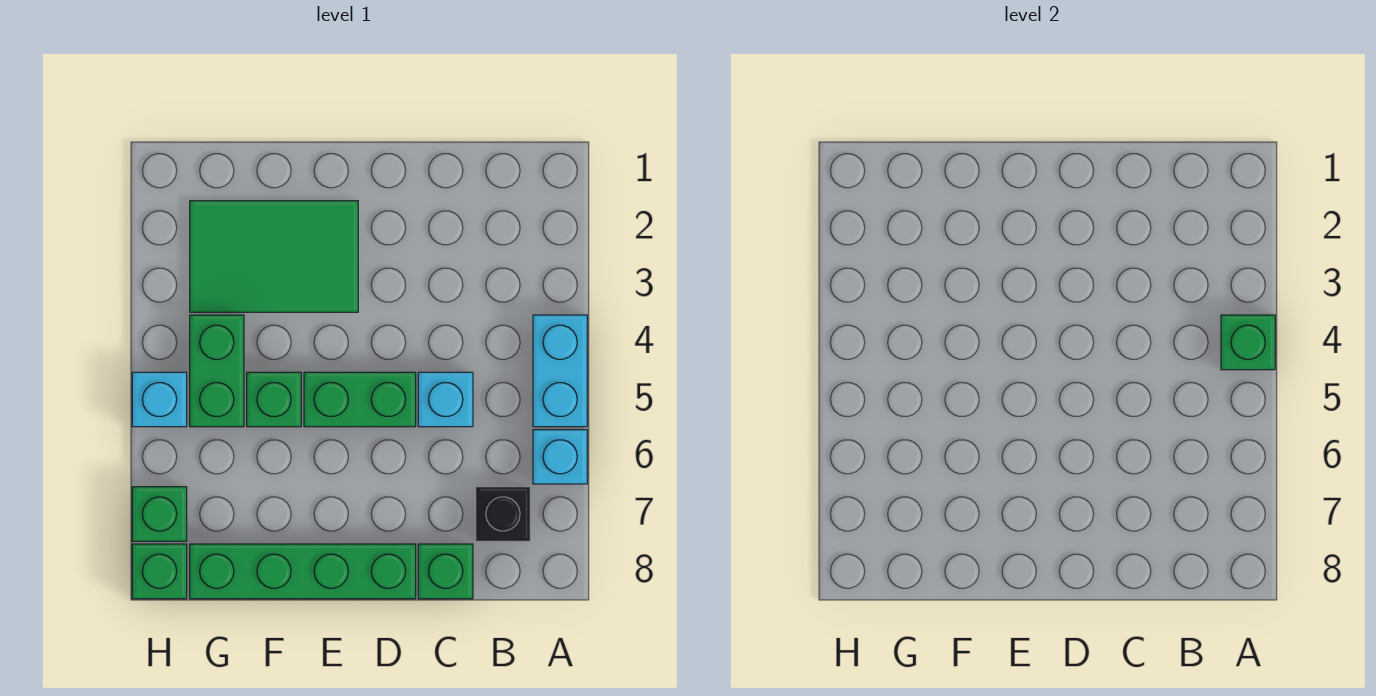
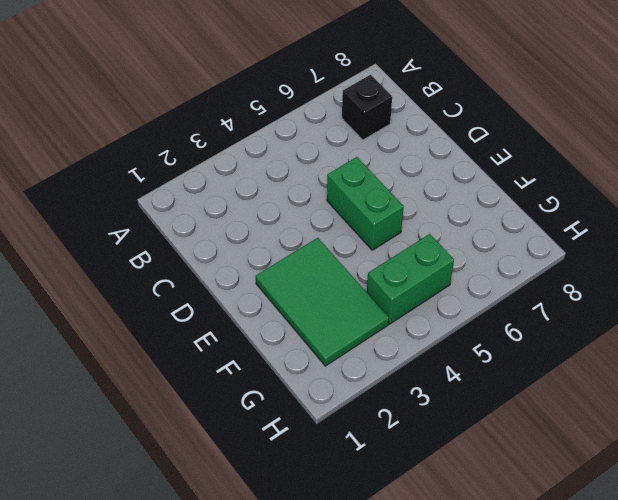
none -> cyan 1x2 brick [533,315,587,427]
none -> cyan 1x1 brick [533,430,587,484]
none -> cyan 1x1 brick [418,372,473,427]

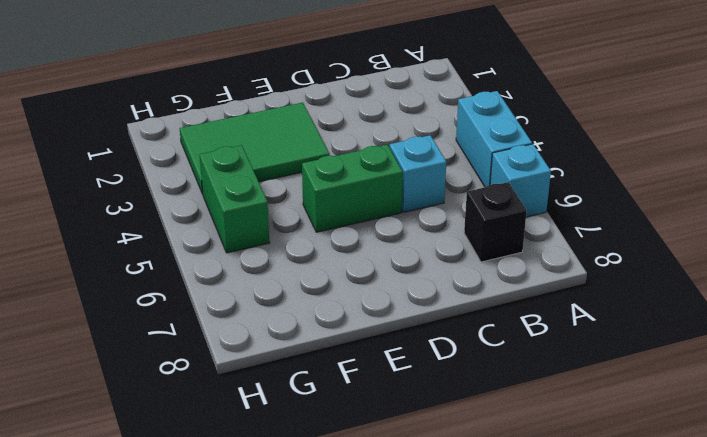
none -> green 1x1 brick [418,544,473,599]
none -> green 1x4 brick [190,544,416,599]
none -> green 1x1 brick [247,372,301,427]

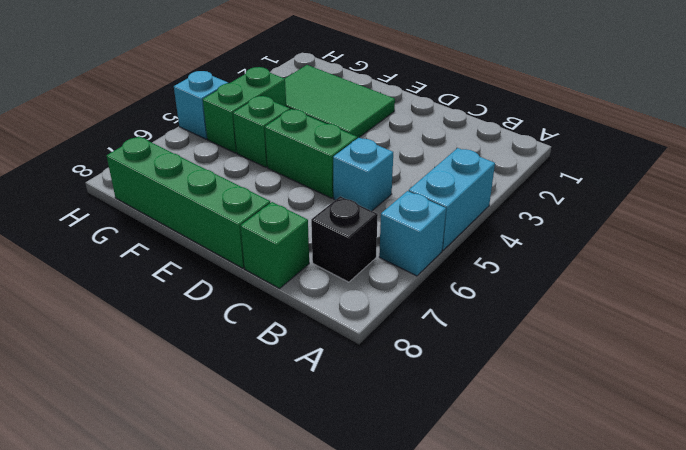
none -> green 1x1 brick [132,487,187,541]
none -> green 1x1 brick [132,544,187,599]
none -> green 1x1 brick [1221,315,1275,370]

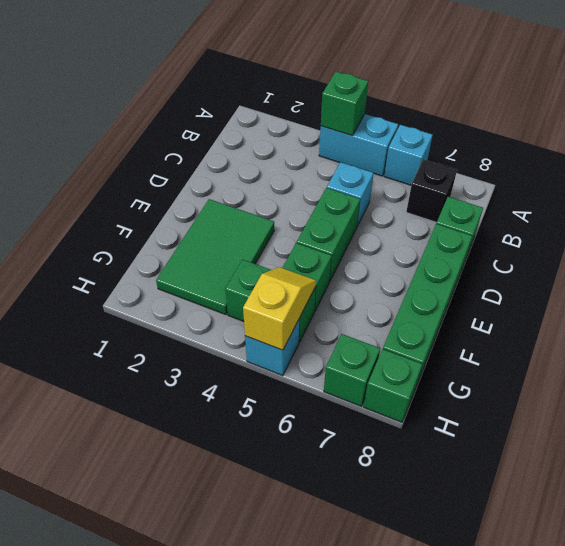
yellow 1x2 slope [243,267,316,350] -> none

